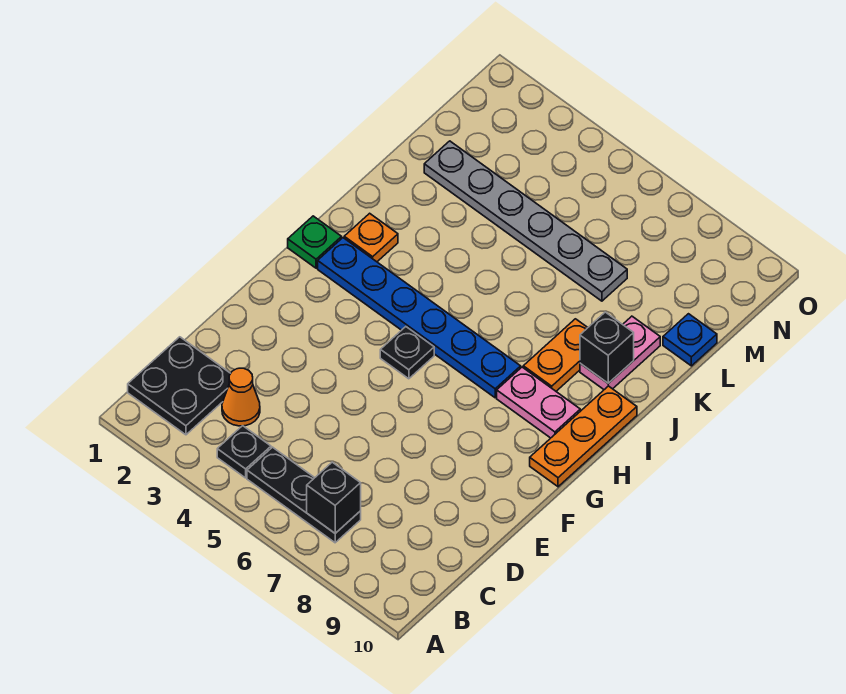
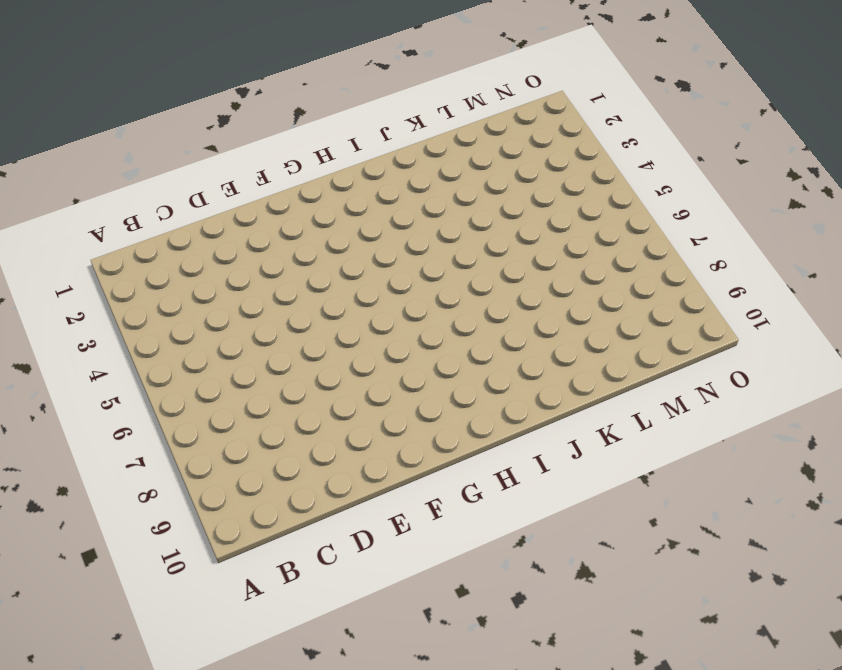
none -> black 2x2 plate [128,337,231,435]
none -> black 1x1 plate [217,426,271,478]
none -> black 1x3 plate [247,447,361,543]

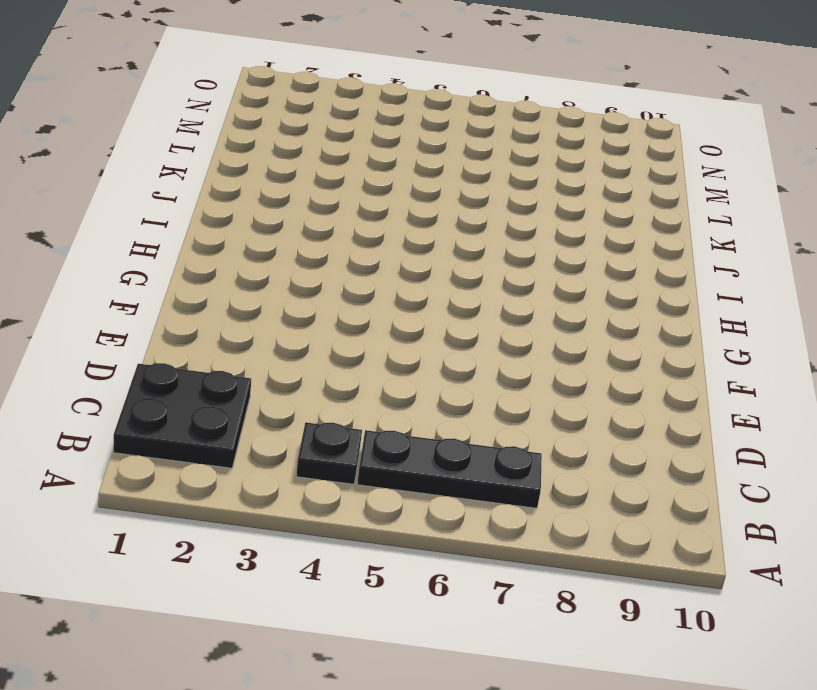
none -> orange 1x1 cone [222,368,260,426]
none -> black 1x1 plate [380,327,434,379]
none -> orange 1x3 plate [530,386,637,487]

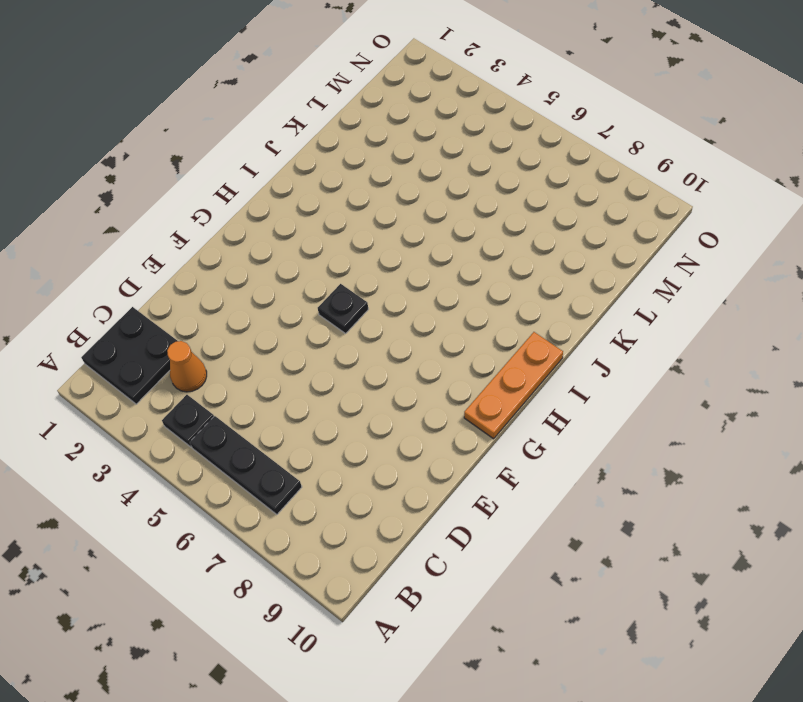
none -> green 1x1 plate [288,216,342,268]
none -> blue 1x6 plate [318,238,521,398]
none -> pink 1x2 plate [497,367,580,438]

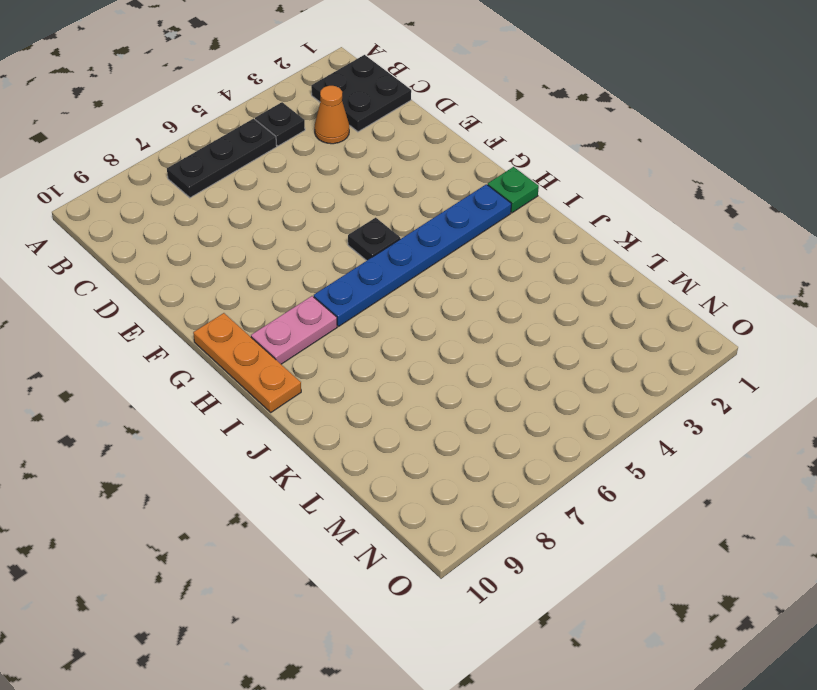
none -> orange 1x1 plate [344,213,398,262]
none -> orange 1x2 plate [523,319,588,391]
none -> pink 1x2 plate [580,316,660,390]

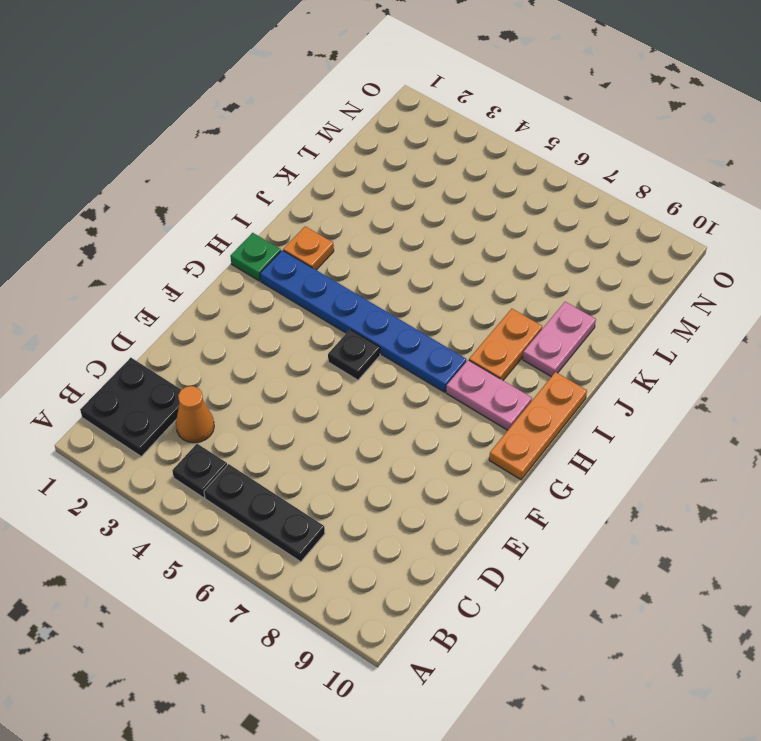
none -> grey 1x6 plate [424,141,627,301]
none -> blue 1x1 plate [663,314,717,366]
none -> black 1x1 brick [307,462,361,533]

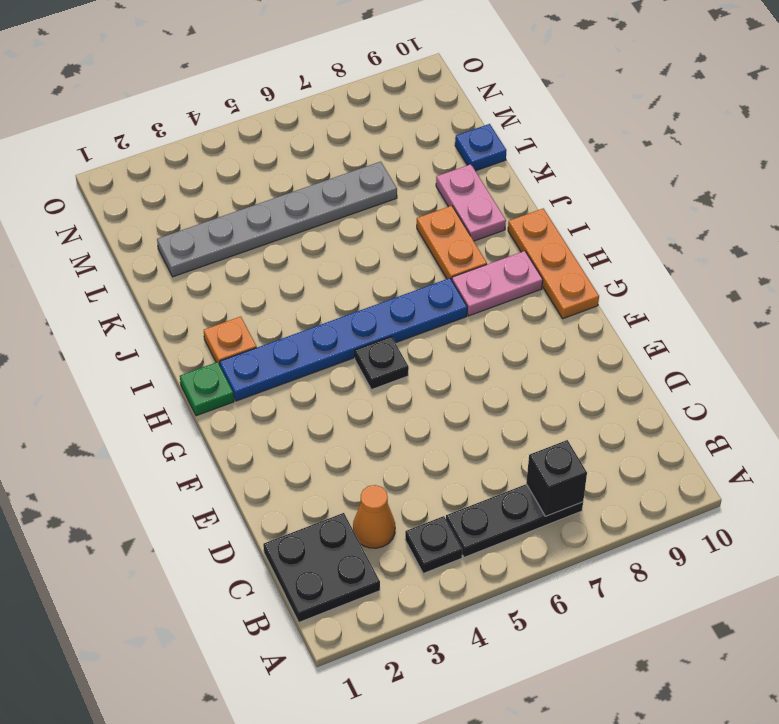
none -> black 1x1 brick [580,312,634,383]

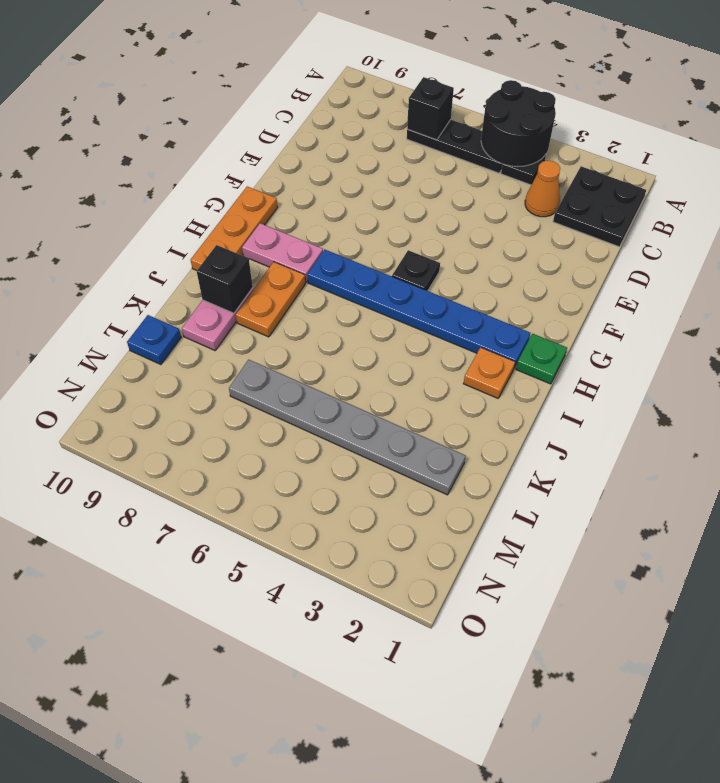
black 2x2 round brick [481,80,556,167] -> none

